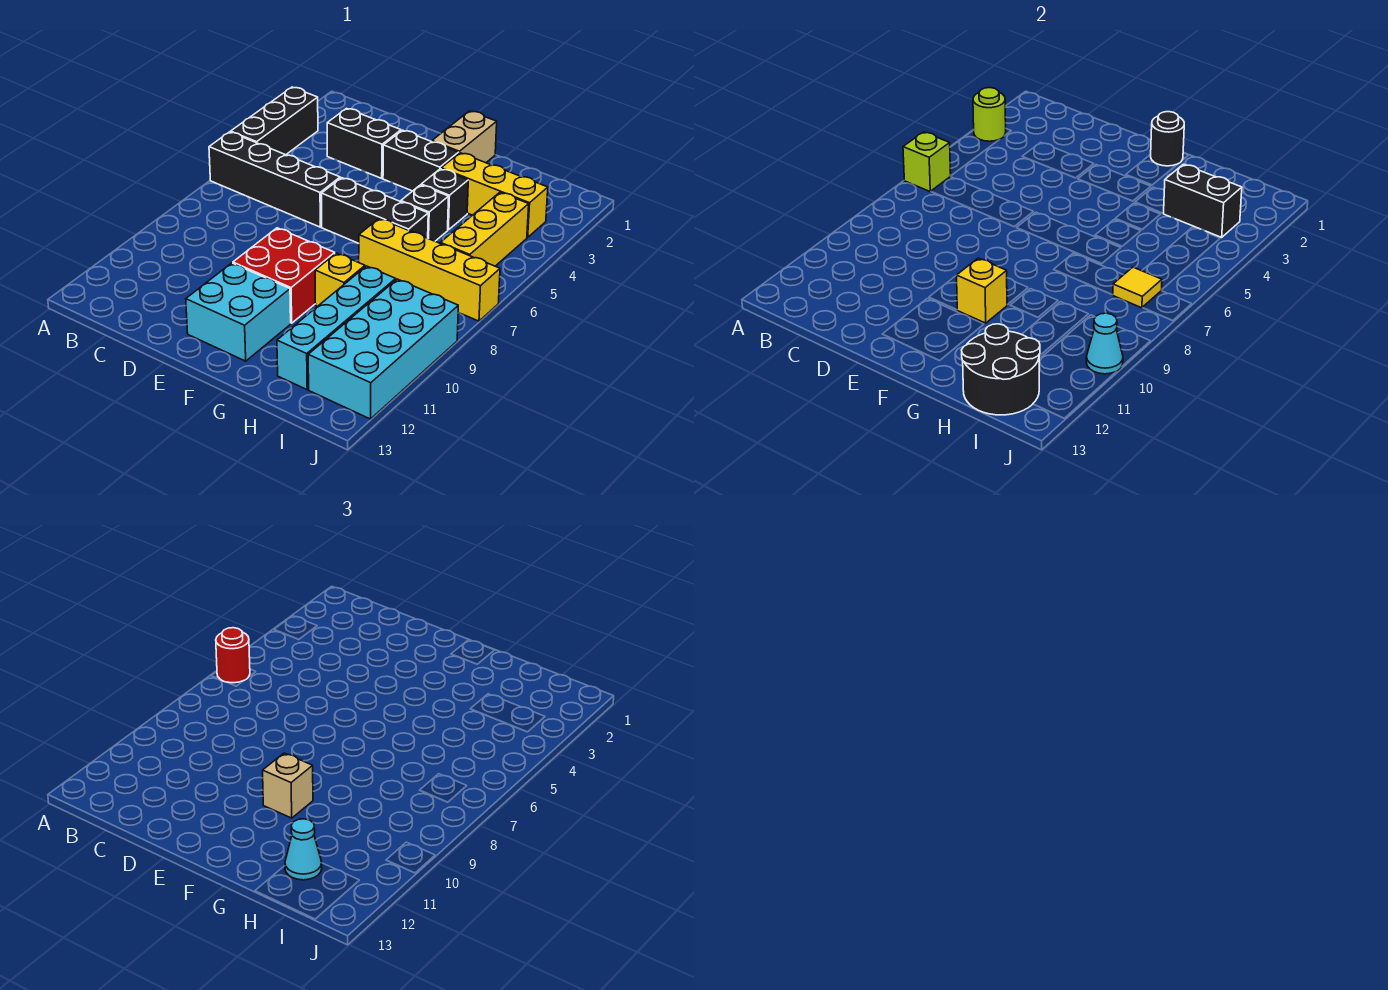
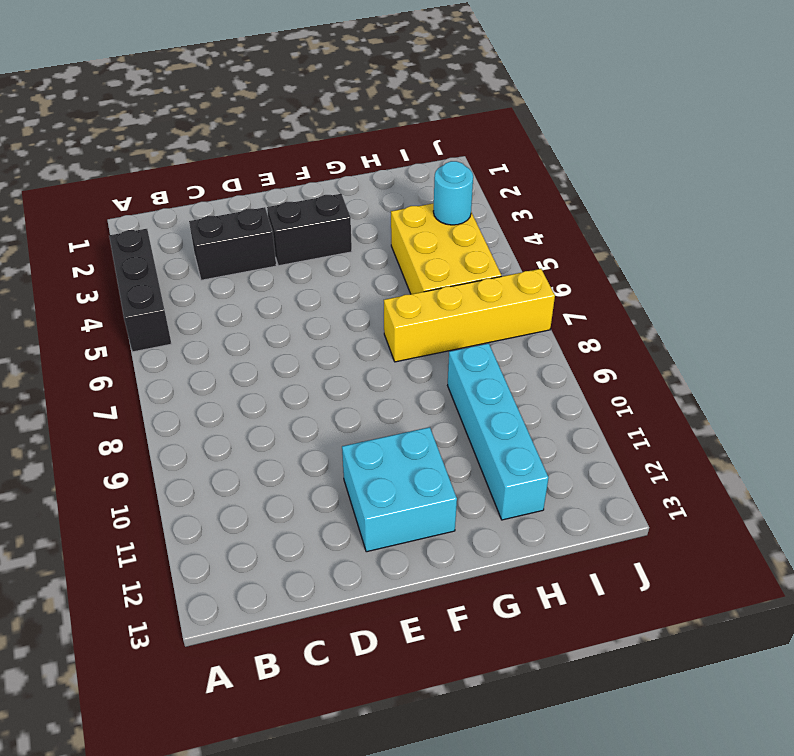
yellow 2x3 brick [391,203,501,294] -> yellow 1x3 brick [440,192,529,266]
cyan 1x1 round brick [433,161,473,225] -> none
none -> black 1x4 brick [209,132,340,227]
none -> black 1x3 brick [321,178,428,244]
none -> red 2x2 brick [233,228,335,323]

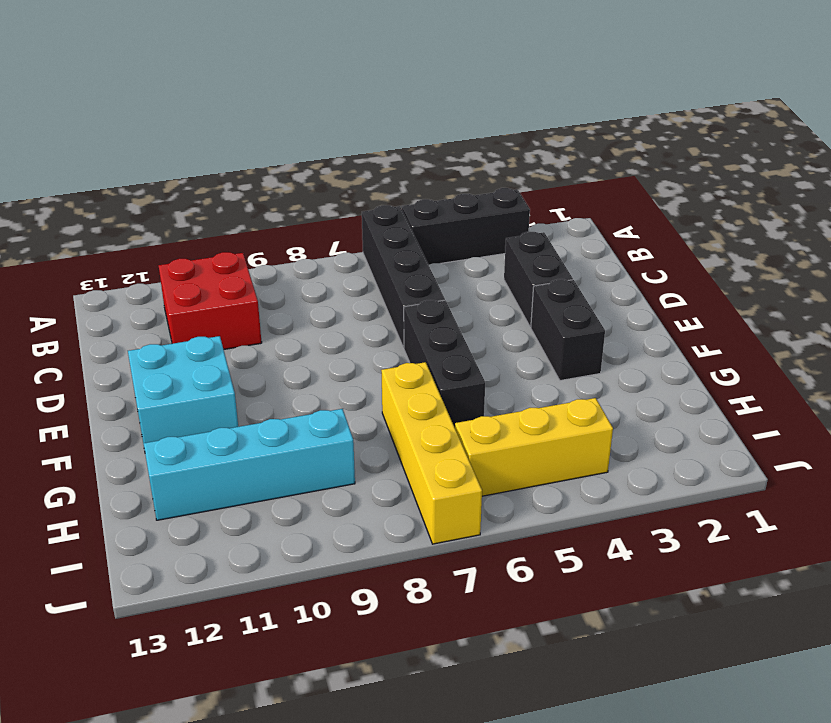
red 2x2 brick [159,252,262,349] -> red 2x2 brick moved to [233,228,335,323]
none -> tan 1x2 brick [432,111,497,163]
none -> yellow 1x3 brick [441,153,548,237]
none -> black 1x1 brick [421,169,468,230]

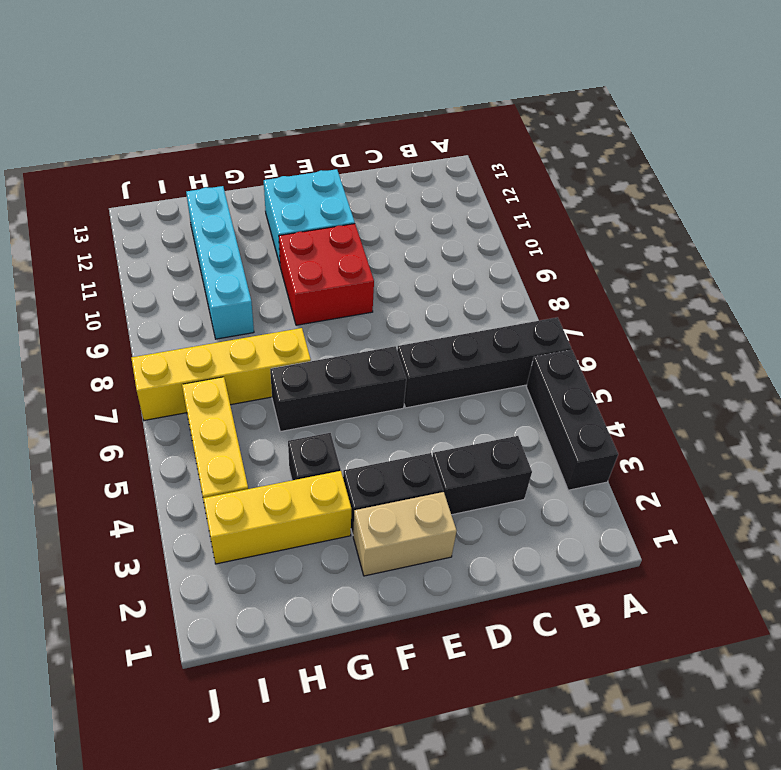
tan 1x2 brick [353,492,457,576] -> tan 1x2 brick turned to [432,111,497,163]
none -> black 1x1 brick [401,185,449,241]
none -> yellow 1x1 brick [315,253,365,306]
none -> cyan 2x4 brick [308,279,458,419]

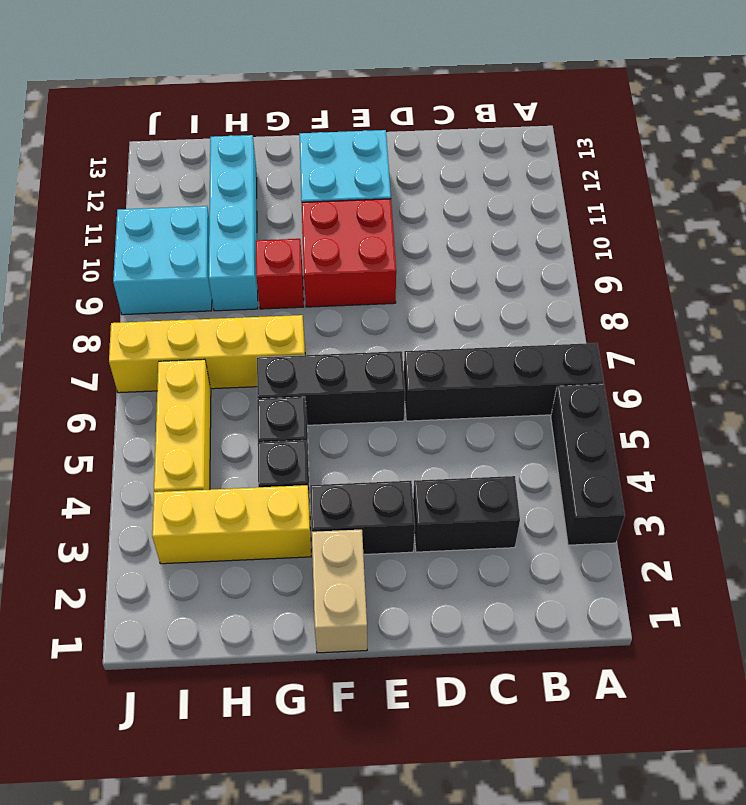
red 1x1 brick [256,239,304,309] -> yellow 1x1 brick [315,253,365,306]
cyan 2x2 brick [113,206,212,315] -> cyan 2x4 brick [308,279,458,419]
none -> lime 1x1 round brick [973,88,1006,141]
none -> lime 1x1 brick [903,132,951,192]
none -> black 1x1 round brick [1151,112,1184,166]

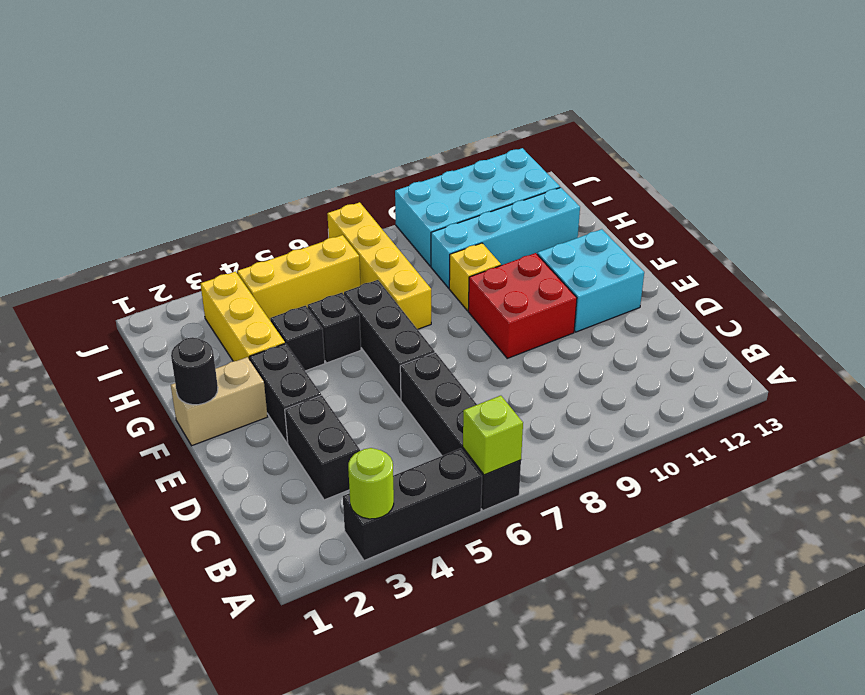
none -> yellow 1x1 brick [957,258,1007,323]
none -> black 1x2 brick [1163,164,1242,237]
none -> black 2x2 round brick [962,324,1040,415]

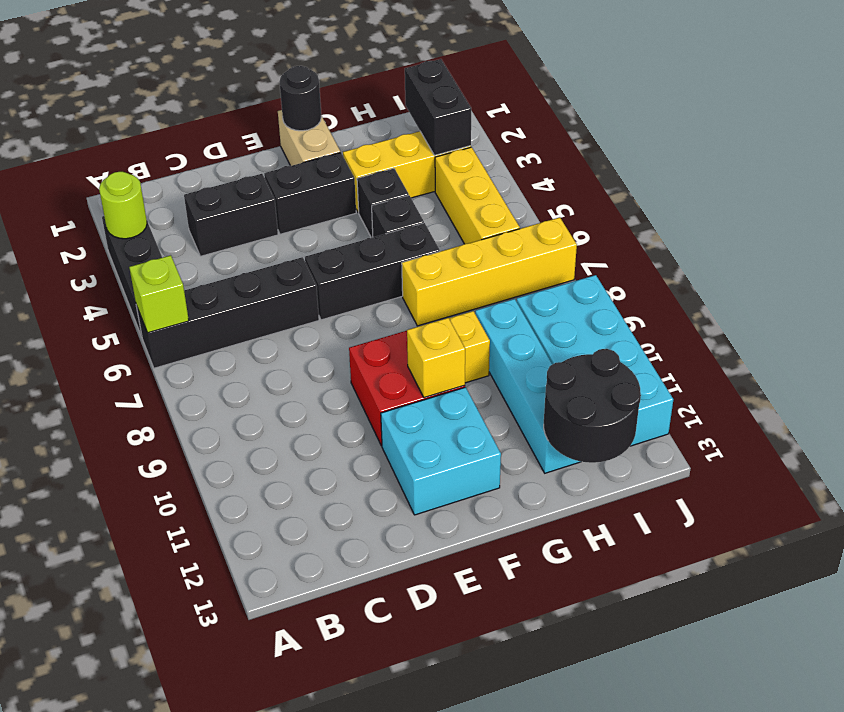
black 1x2 brick [405,59,471,155] -> black 1x2 brick turned to [1163,164,1242,237]
none -> yellow 1x1 tile [1113,267,1162,308]
none -> cyan 1x1 cone [1086,313,1123,374]
none -> red 1x1 round brick [216,628,250,683]

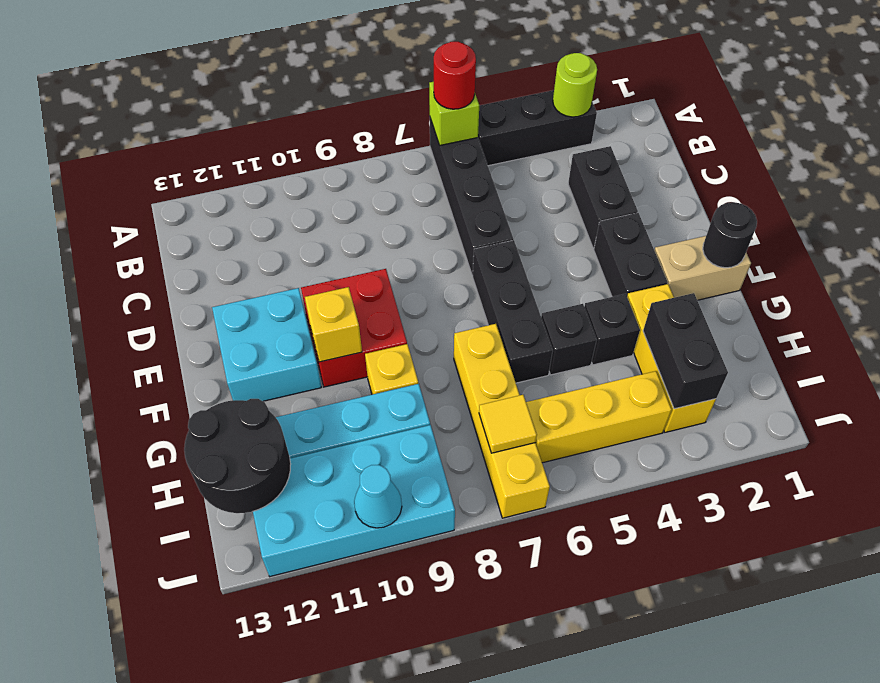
none -> tan 1x1 brick [263,753,313,818]
none -> cyan 1x1 cone [285,819,322,880]

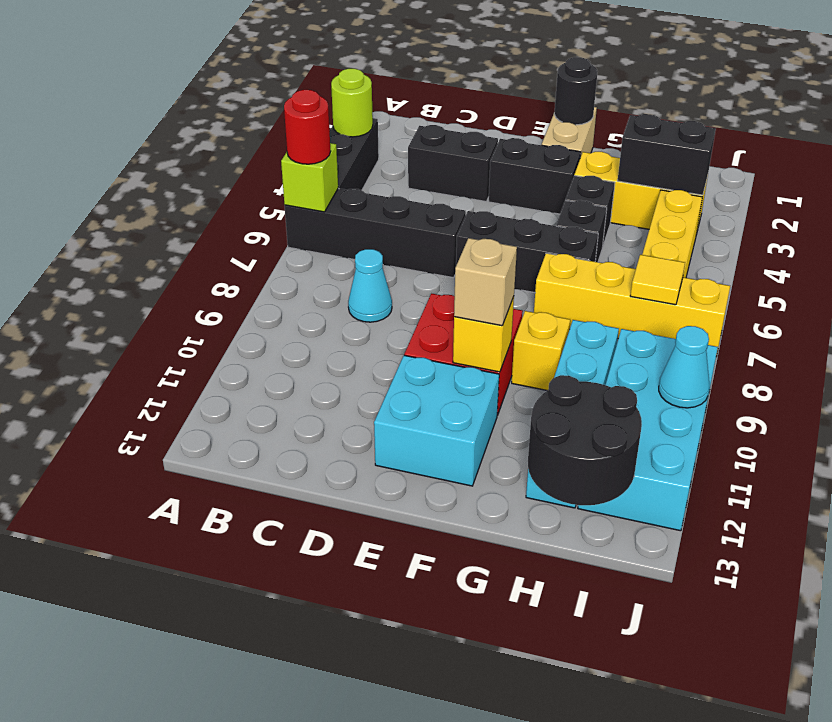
cyan 1x1 cone [348,249,392,322] -> cyan 1x1 cone moved to [285,819,322,880]

